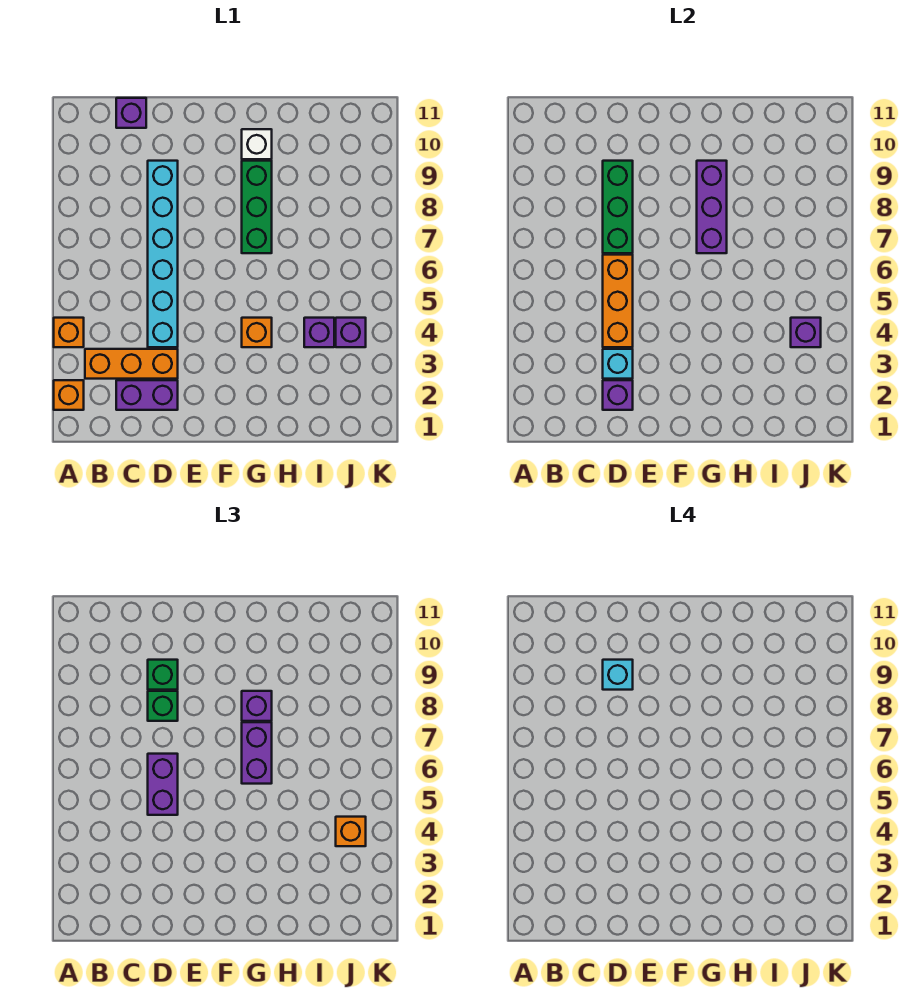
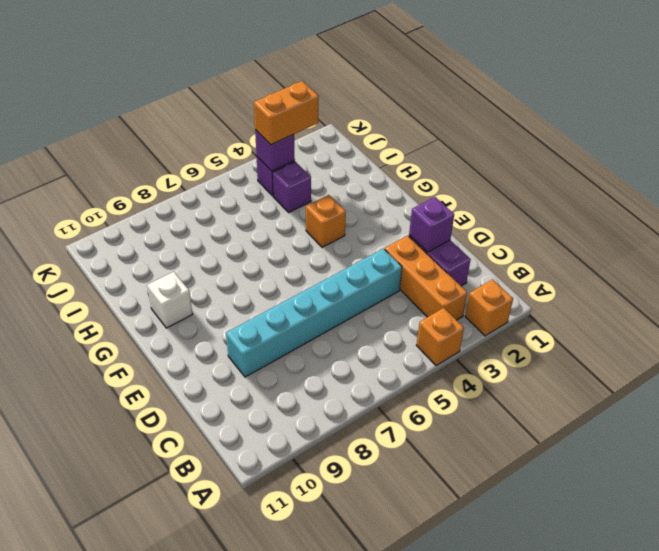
orange 1x2 brick [254,81,319,145] -> orange 1x1 brick [336,817,366,846]
none -> purple 1x1 brick [116,98,146,128]
none -> green 1x3 brick [242,161,272,253]
none -> cyan 1x1 brick [603,349,633,379]

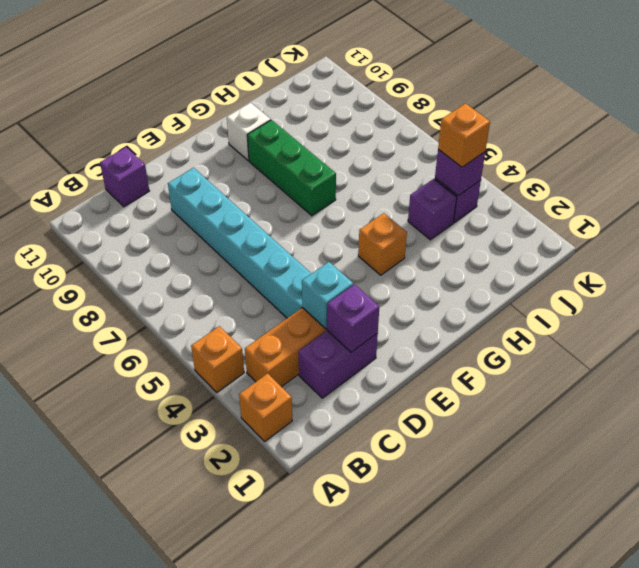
none -> orange 1x3 brick [603,255,633,347]
none -> green 1x3 brick [603,161,633,253]
none -> purple 1x3 brick [697,161,727,253]

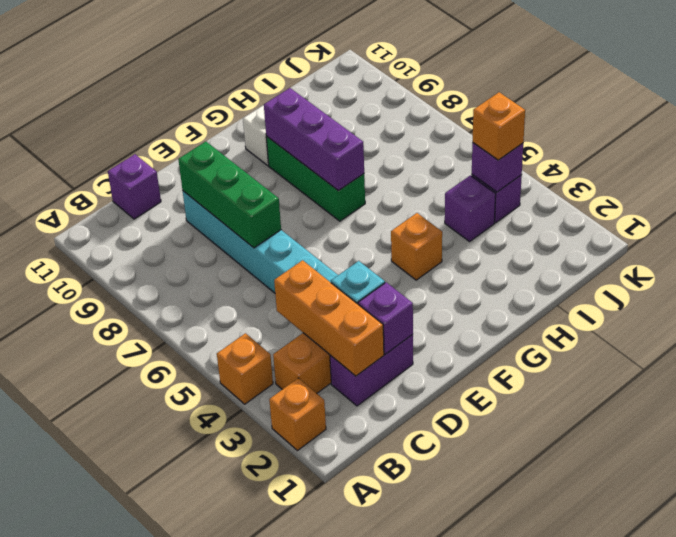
orange 1x3 brick [274,260,384,376] -> orange 1x3 brick moved to [603,255,633,347]
none -> purple 1x2 brick [148,754,178,815]
none -> green 1x1 brick [148,691,178,721]
none -> green 1x1 brick [148,660,178,690]

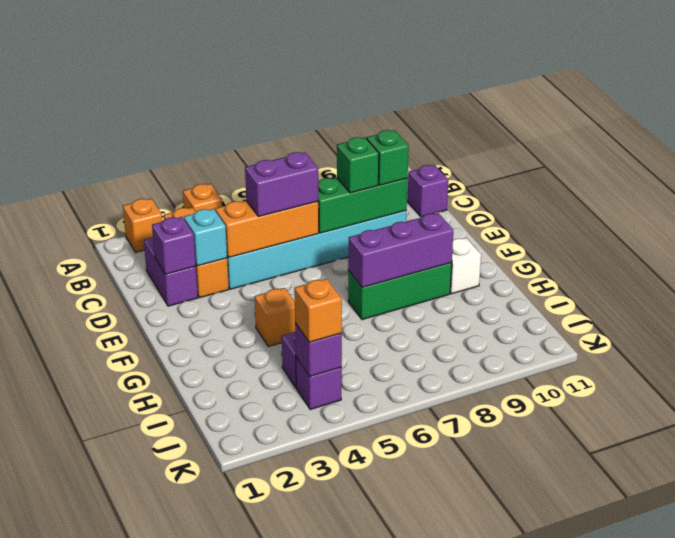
none -> purple 1x2 brick [242,722,272,784]
none -> purple 1x1 brick [242,691,272,721]
none -> cyan 1x1 brick [603,660,633,690]

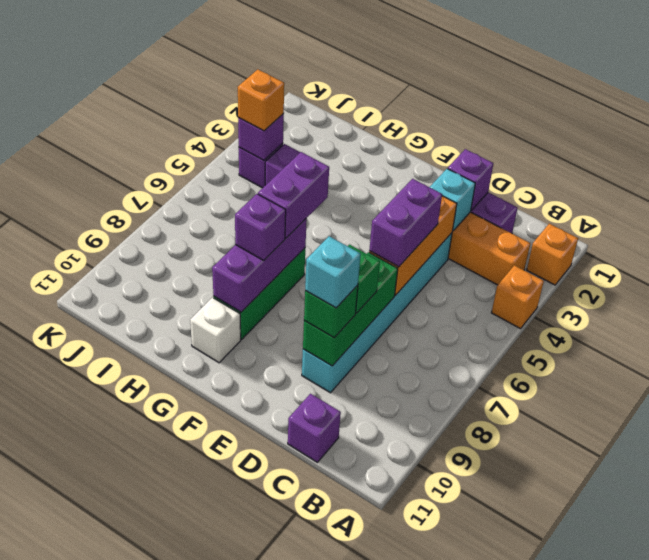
none -> orange 1x1 brick [242,318,272,347]

